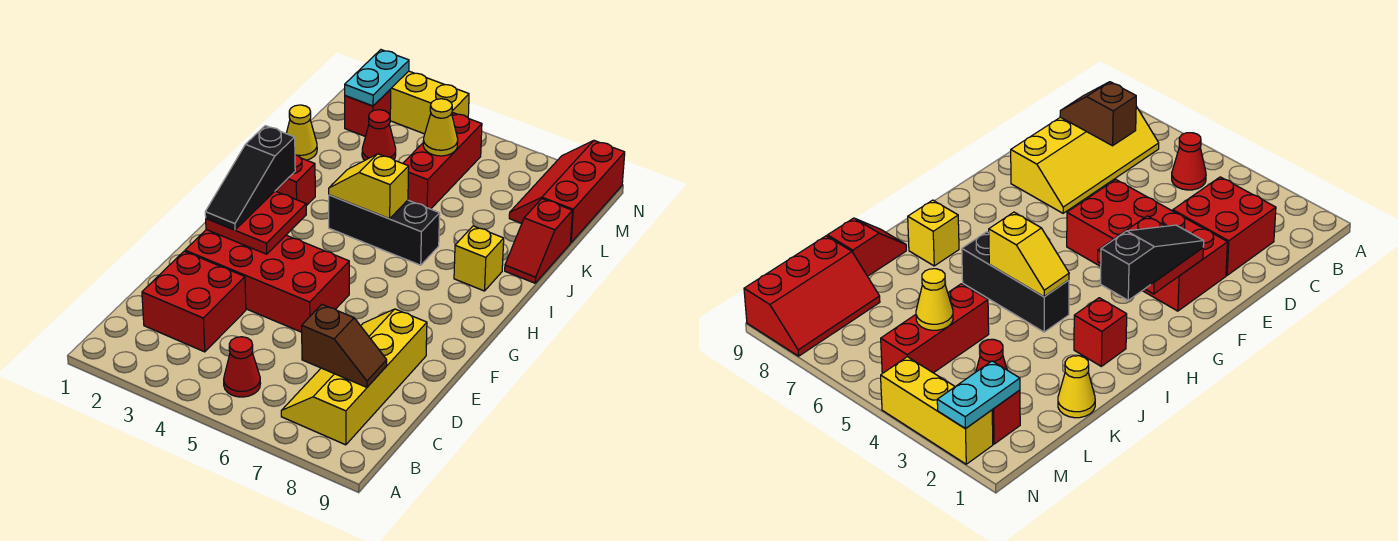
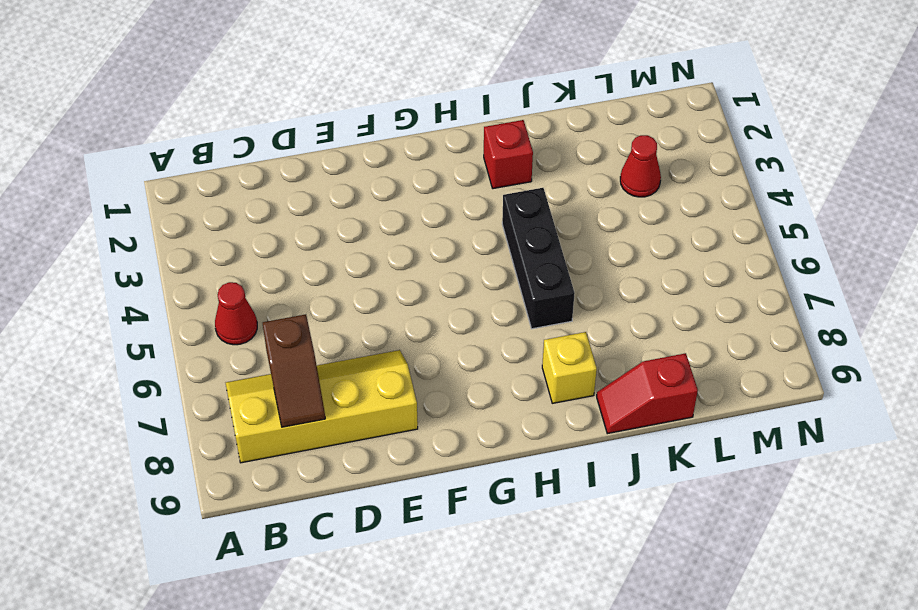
none -> red 2x2 brick [142,251,246,352]
none -> red 2x4 brick [185,230,349,332]
none -> yellow 1x1 cone [286,105,317,160]

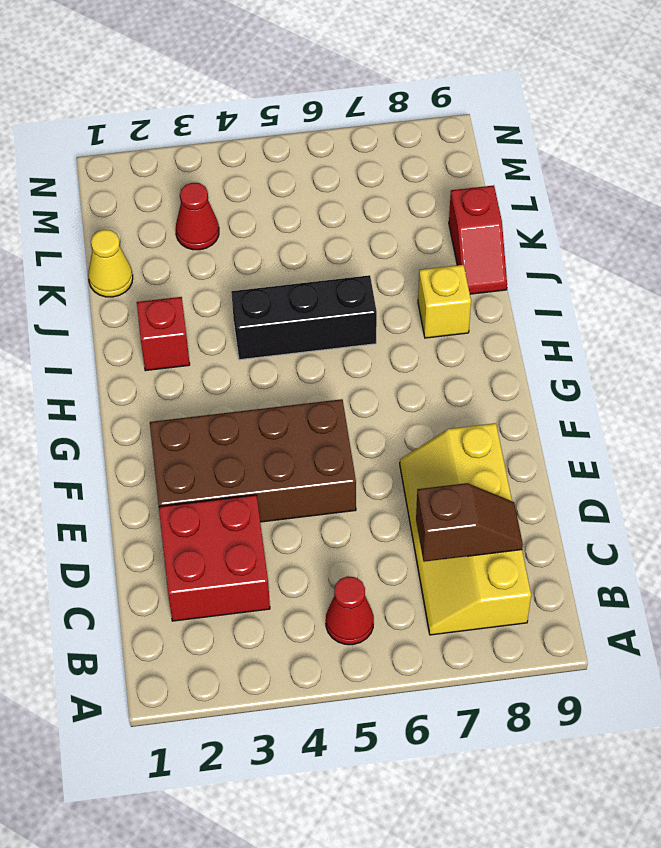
brown 2x4 brick [150,399,356,522] -> red 2x4 brick [185,230,349,332]
none -> red 1x3 brick [403,113,482,209]
none -> red 2x3 slope [509,141,625,242]
none -> red 1x1 brick [345,89,391,136]

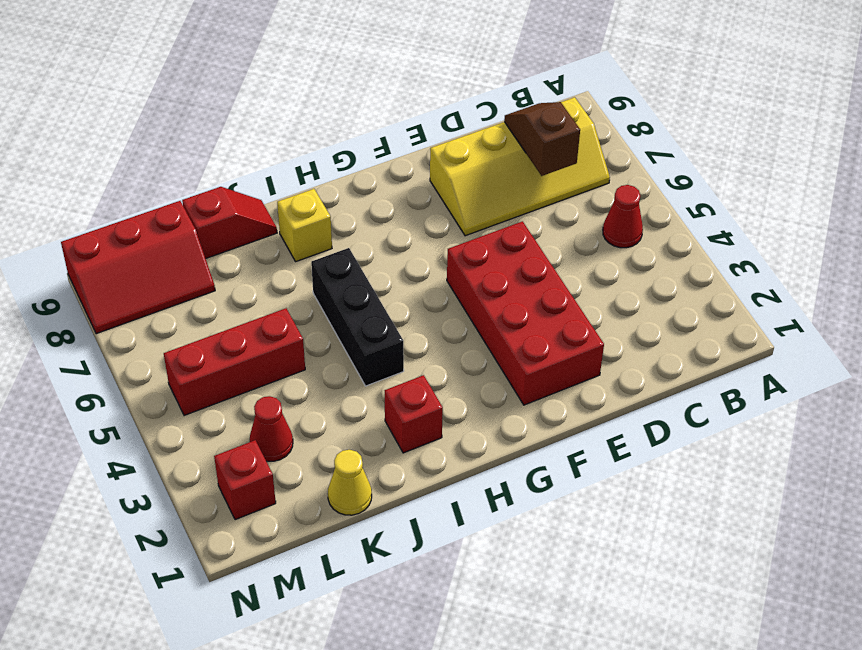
none -> red 2x2 brick [142,251,246,352]
none -> yellow 1x3 brick [390,71,469,134]
none -> red 2x2 plate [206,191,306,254]

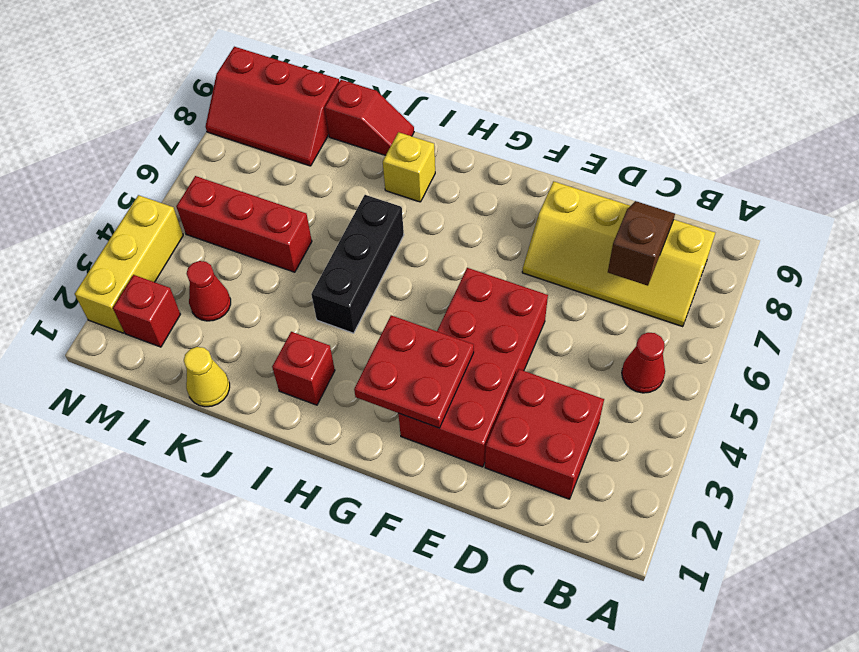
none -> yellow 1x2 slope [329,154,409,219]
none -> yellow 1x1 cone [423,99,458,156]
none -> cyan 1x2 plate [345,50,409,106]

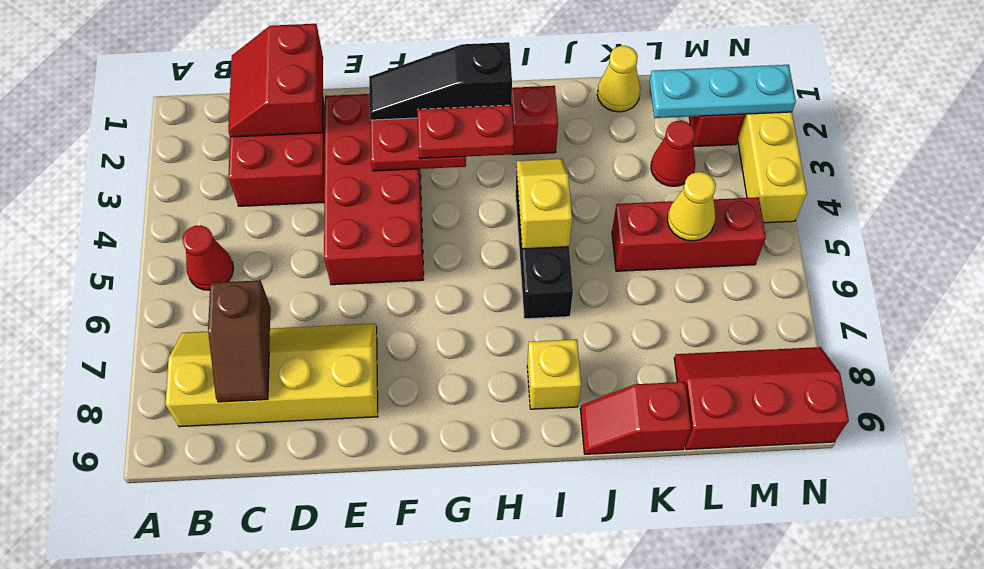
red 2x2 slope [228,24,323,137] -> none
red 1x2 plate [417,105,514,159] -> none
cyan 1x3 plate [650,65,796,118] -> cyan 1x2 plate [345,50,409,106]

